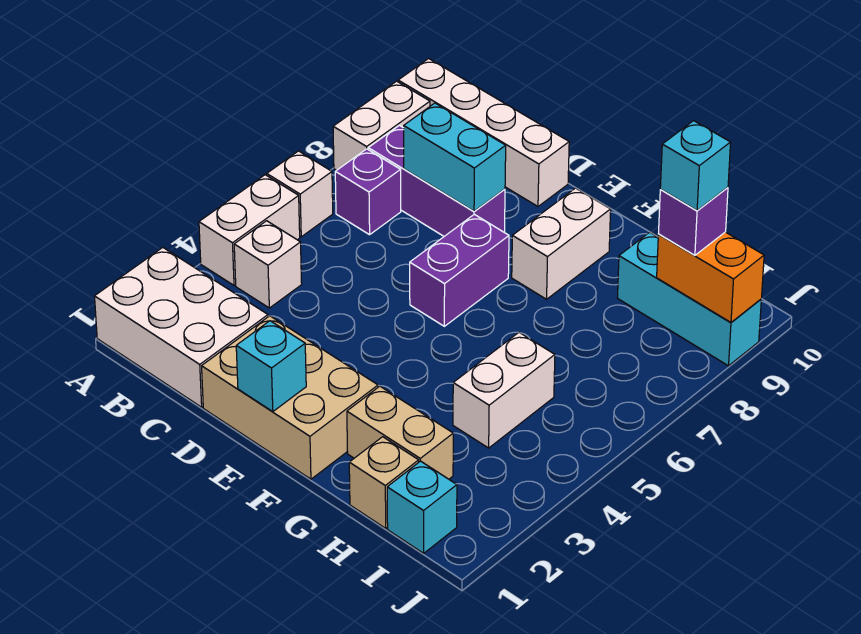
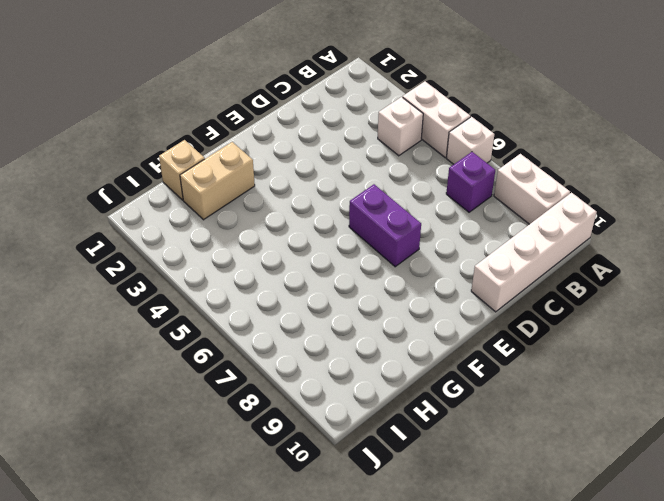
none -> white 2x3 brick [95,248,268,407]
none -> purple 1x3 brick [368,126,505,236]
none -> tan 2x3 brick [202,316,378,479]

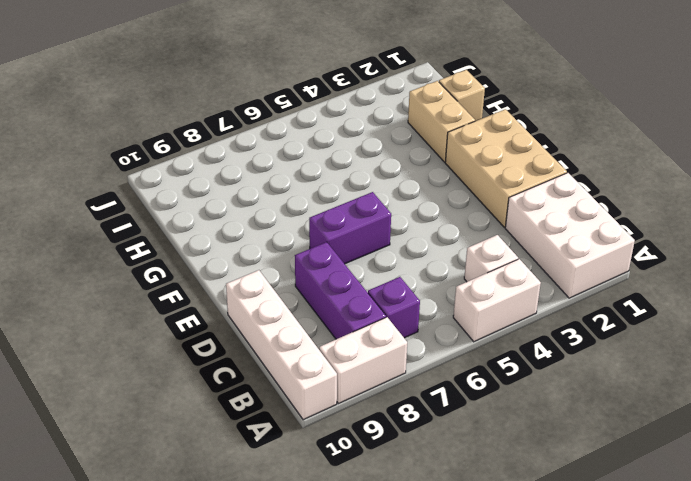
none -> white 1x1 brick [267,151,333,237]
none -> white 1x2 brick [512,188,611,299]
none -> white 1x2 brick [453,332,555,448]

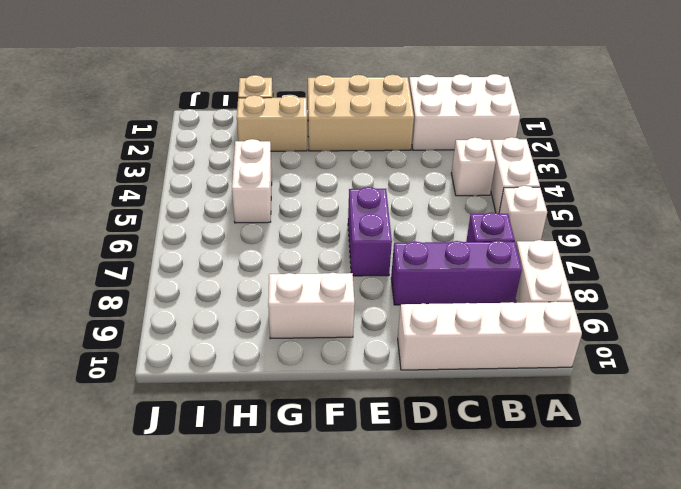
white 1x2 brick [268,273,355,339] -> white 1x2 brick turned to [512,188,611,299]
none -> cyan 1x3 brick [618,232,761,366]
none -> cyan 1x1 brick [387,461,457,553]
none -> cyan 1x2 brick [404,103,506,211]

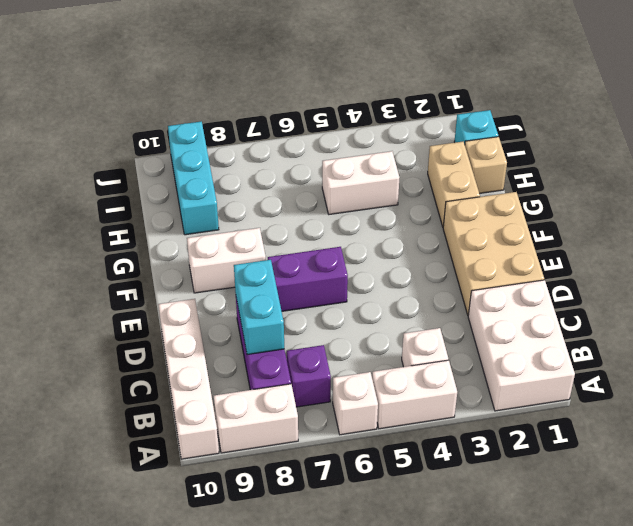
none -> cyan 1x1 brick [236,321,306,412]
none -> orange 1x2 brick [657,232,764,323]
none -> purple 1x1 brick [658,188,728,255]

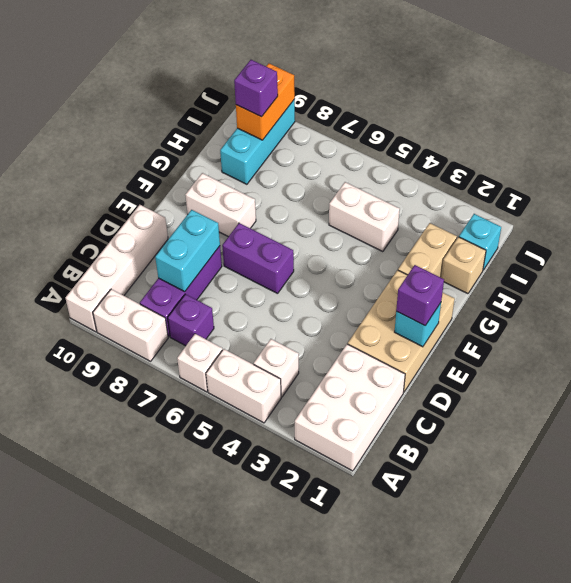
purple 1x1 brick [396,265,444,326] -> none
none -> cyan 1x1 brick [660,121,731,211]

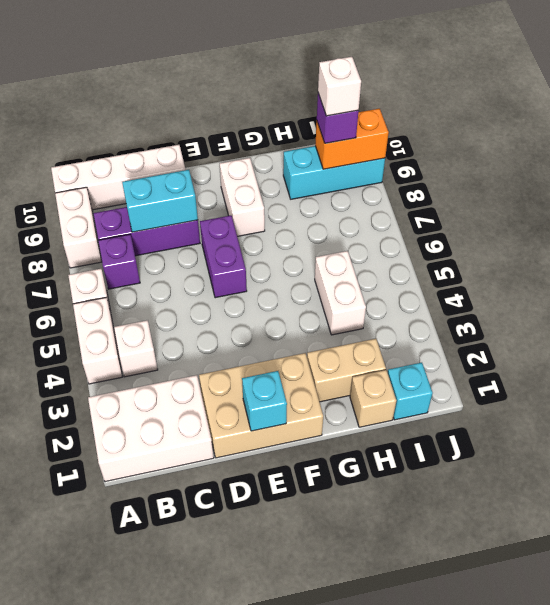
white 1x1 brick [318,57,361,116] -> cyan 1x1 brick [660,121,731,211]

